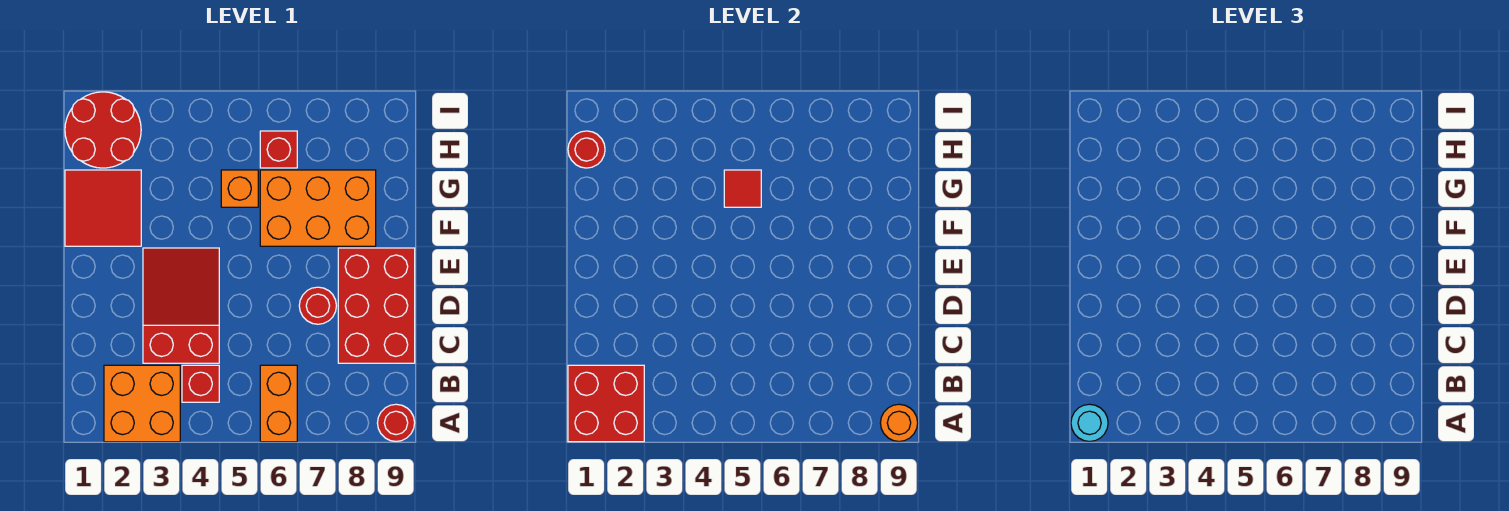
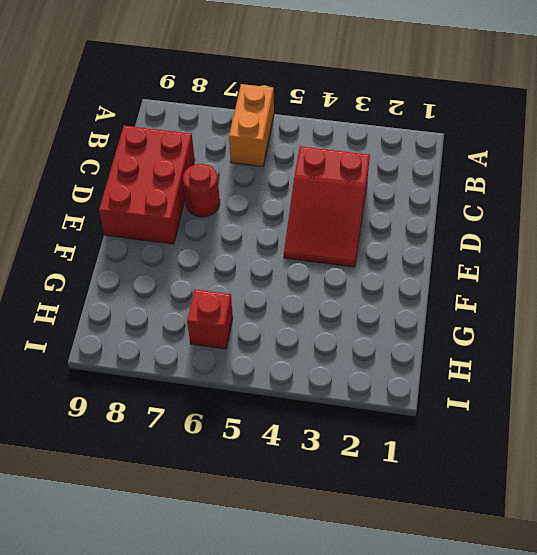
none -> orange 2x2 brick [104,365,180,442]
none -> red 1x1 round brick [378,404,415,441]
none -> red 1x1 brick [182,365,219,402]

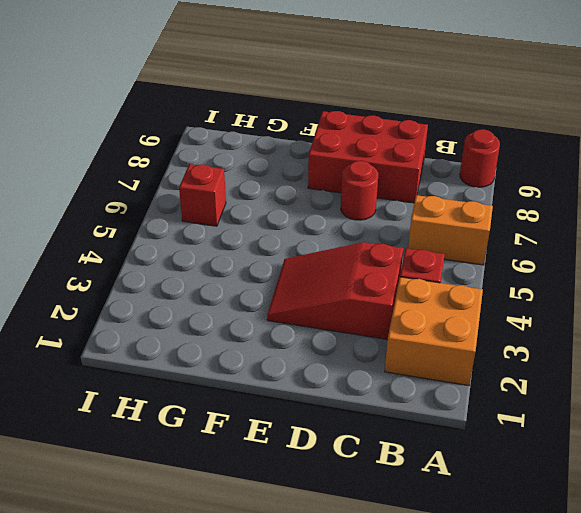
none -> red 2x2 tile [65,170,141,246]
none -> orange 2x3 brick [260,170,376,246]
none -> orange 1x1 brick [221,170,258,207]

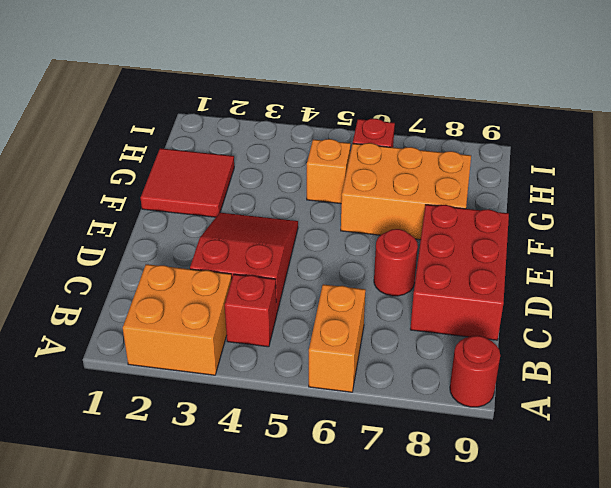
none -> red 2x2 round brick [65,92,141,168]
none -> red 2x2 brick [568,365,644,442]
none -> orange 1x1 round brick [881,404,918,441]

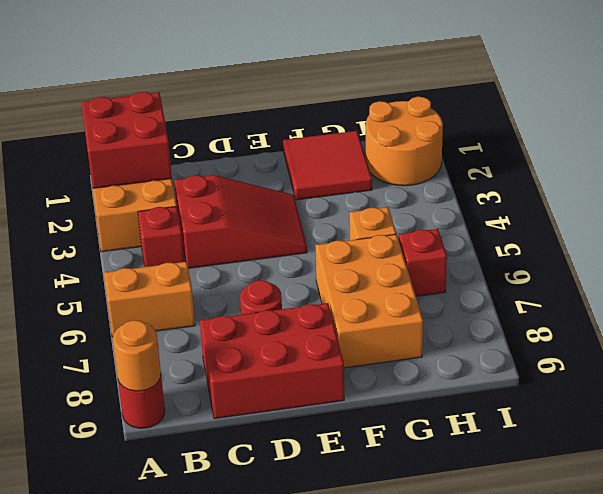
orange 2x2 round brick [366,97,443,186] -> red 2x2 round brick [65,92,141,168]
none -> red 1x1 tile [724,170,761,207]
none -> red 1x1 round brick [568,131,605,168]
none -> cyan 1x1 round brick [1071,404,1108,442]

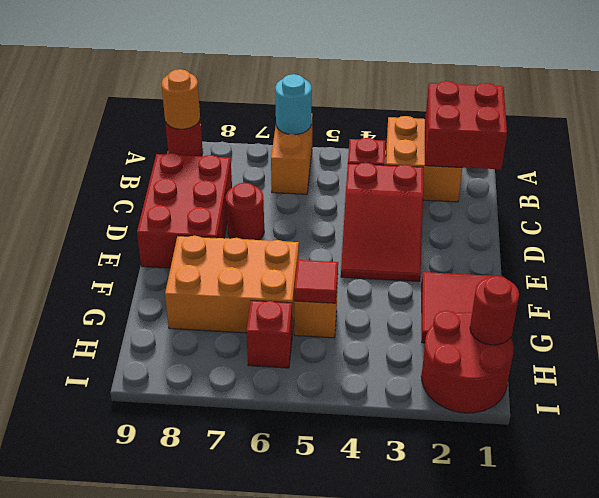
cyan 1x1 round brick [275,74,312,135] -> cyan 1x1 round brick moved to [1071,404,1108,442]

